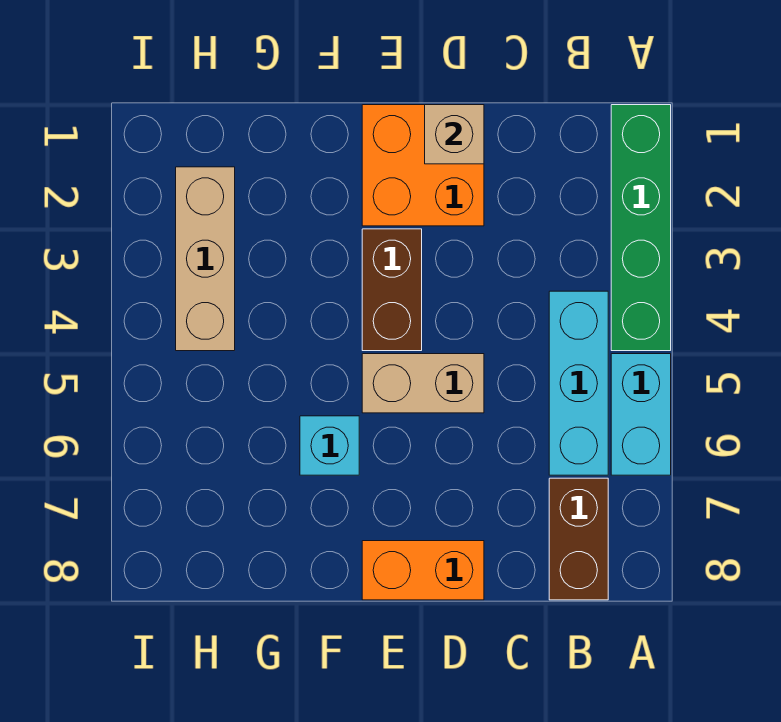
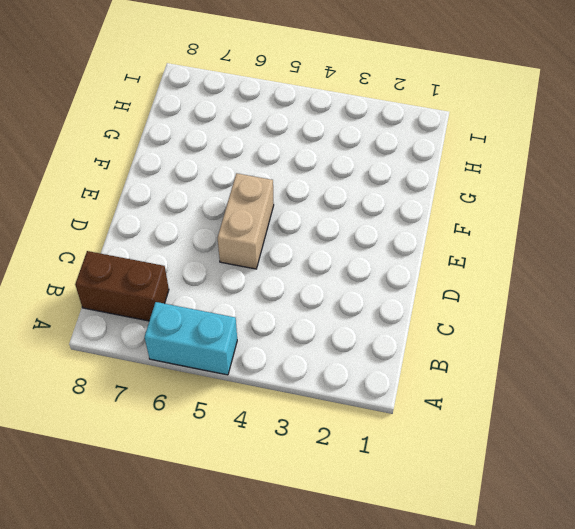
none -> green 1x4 brick [611,105,671,351]
none -> cyan 1x3 brick [549,291,608,475]

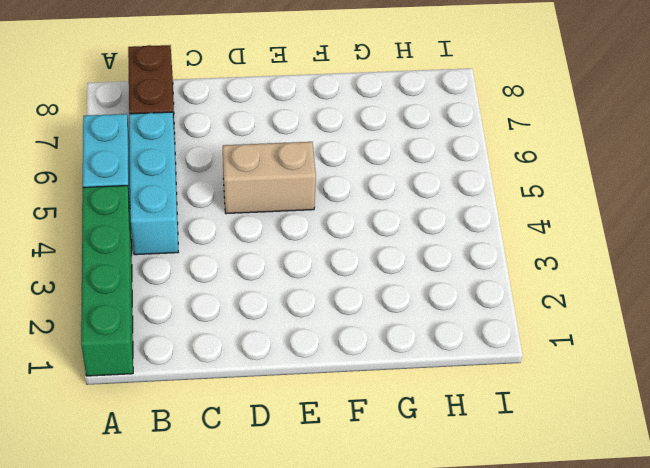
none -> orange 2x2 brick [362,105,484,226]
none -> orange 1x2 brick [362,541,484,600]

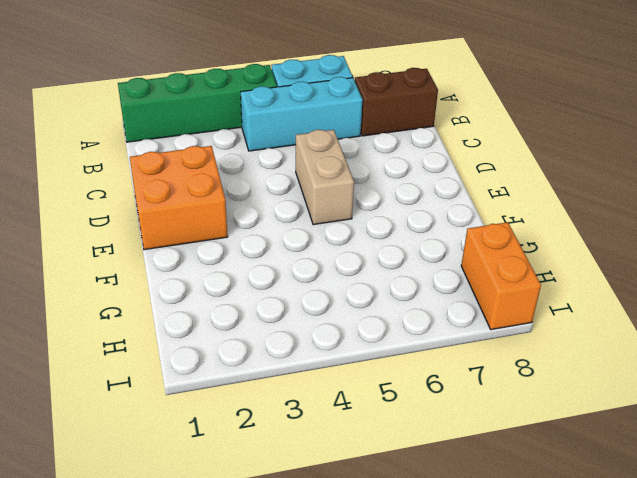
orange 1x2 brick [461,222,541,330] -> orange 1x2 brick moved to [362,541,484,600]
none -> brown 1x2 brick [362,229,422,351]
none -> cyan 1x1 brick [300,416,359,475]

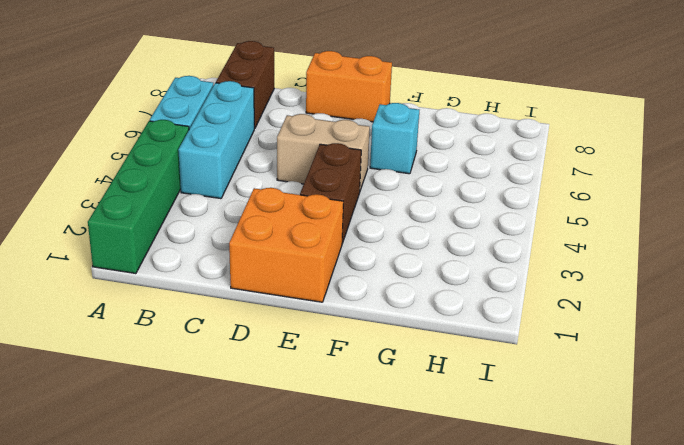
none -> tan 1x3 brick [176,167,235,351]
none -> tan 1x1 brick [425,105,484,164]

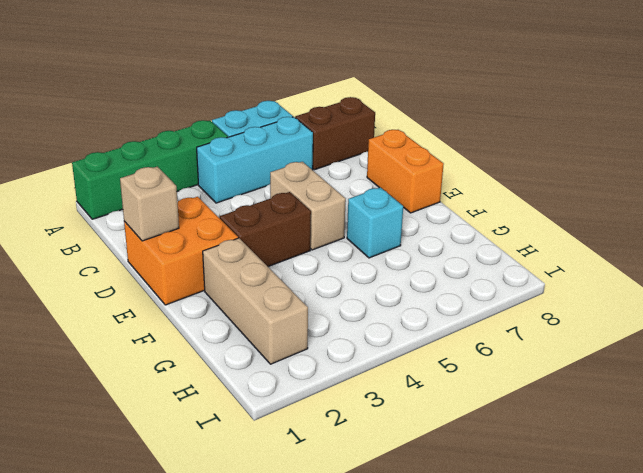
tan 1x3 brick [203,238,308,364] -> tan 1x3 brick turned to [176,167,235,351]

